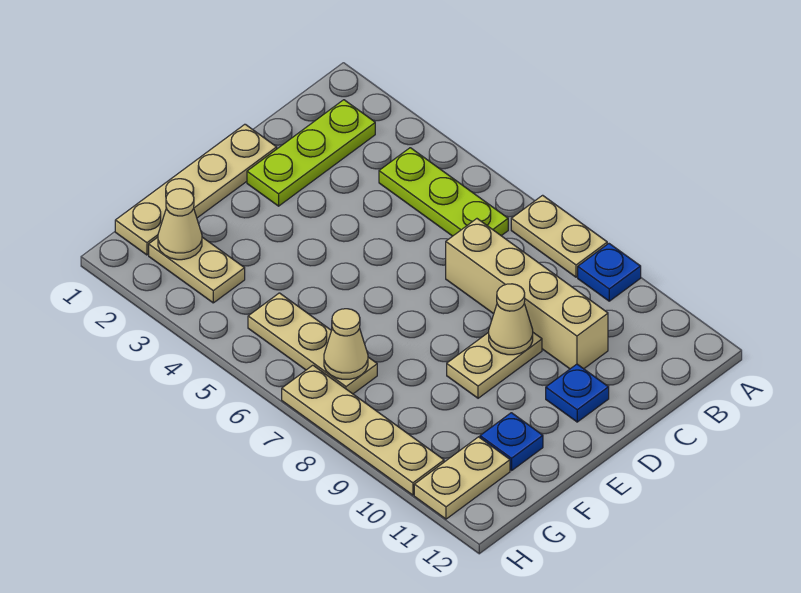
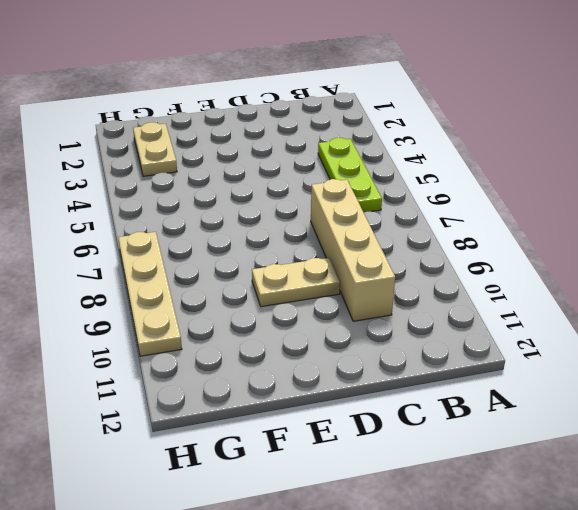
none -> tan 1x2 plate [511,195,607,277]
none -> blue 1x1 plate [578,244,641,301]
none -> lime 1x3 plate [247,100,375,206]

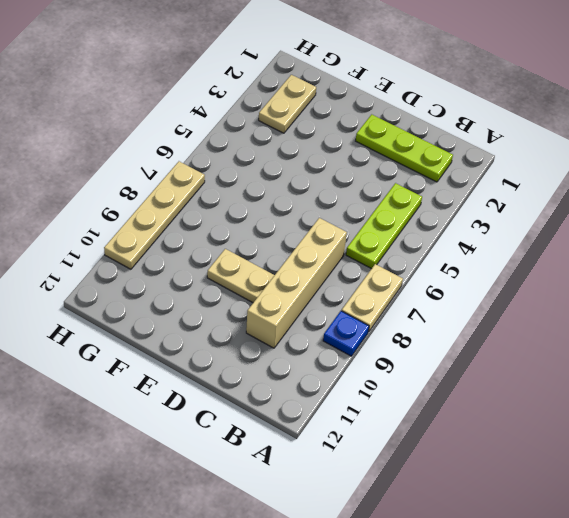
none -> tan 1x4 plate [115,124,277,255]
none -> blue 1x1 plate [546,364,609,422]
none -> blue 1x1 plate [480,413,543,470]

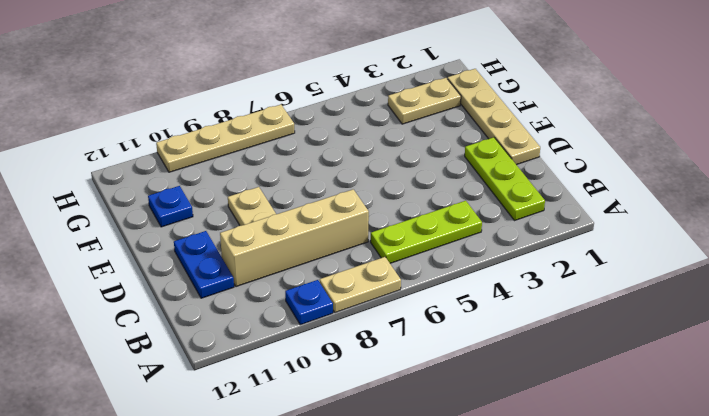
blue 1x2 plate [174,231,234,298] -> blue 1x1 plate [546,364,609,422]
none -> tan 1x3 plate [248,293,377,394]
none -> tan 1x2 plate [414,437,510,519]
none -> tan 1x1 cone [489,284,533,355]

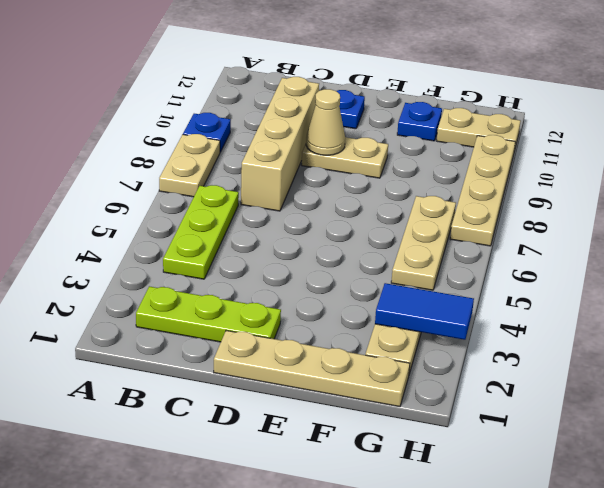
blue 1x2 tile [375,283,474,340] -> none
none -> tan 1x1 cone [158,189,202,260]
none -> tan 1x1 cone [324,309,368,379]

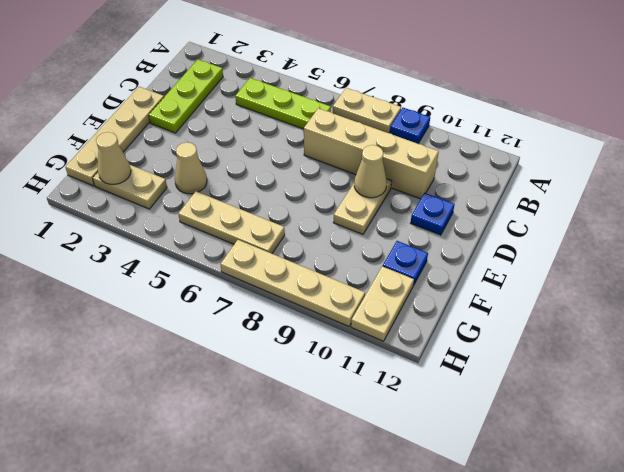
tan 1x1 cone [175,142,207,194] -> tan 1x1 cone moved to [324,309,368,379]

